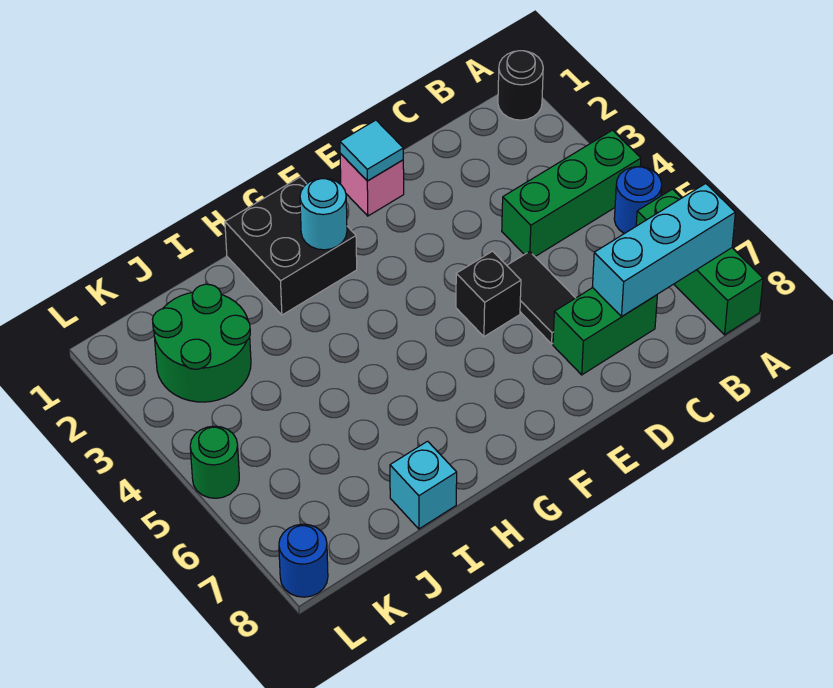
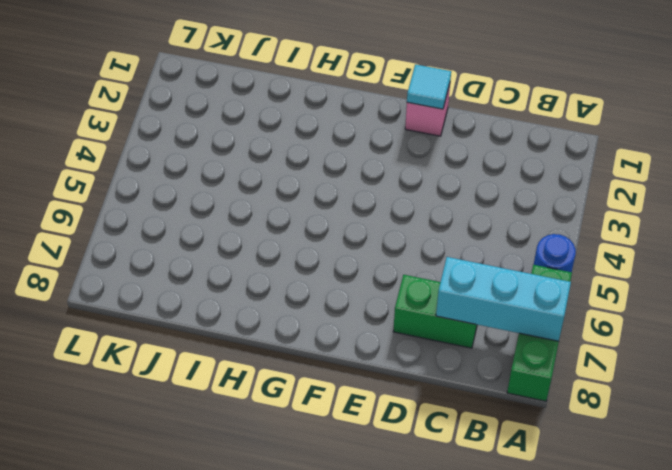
none -> black 1x1 round brick [498,51,543,120]
none -> green 1x3 brick [502,130,641,256]
none -> black 1x2 tile [507,251,575,344]

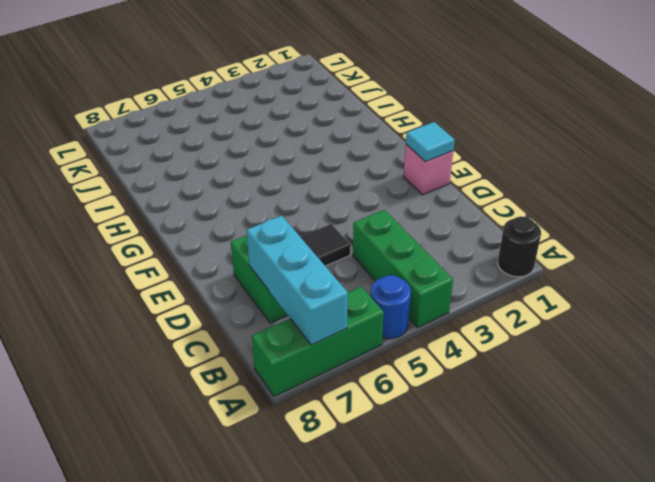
none -> black 1x1 brick [456,251,521,337]
none -> black 2x2 brick [225,177,357,315]
none -> cyan 1x1 brick [390,441,457,529]

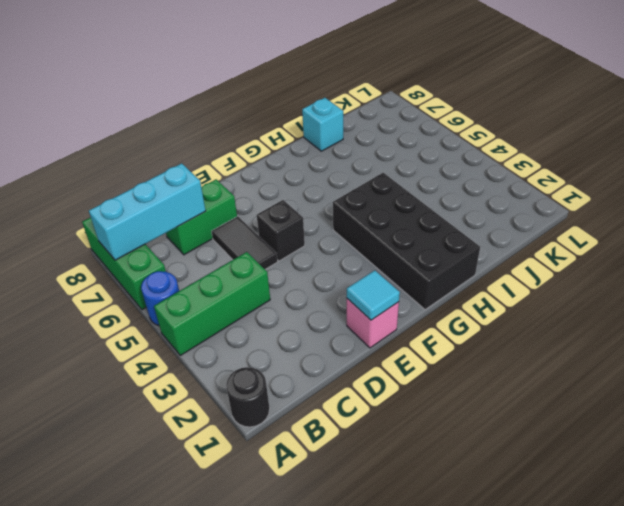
black 2x4 brick [333,173,480,310] -> black 2x2 brick [225,177,357,315]
none -> green 2x2 round brick [152,284,251,402]
none -> green 1x1 round brick [190,426,239,498]
none -> blue 1x1 round brick [279,524,328,597]

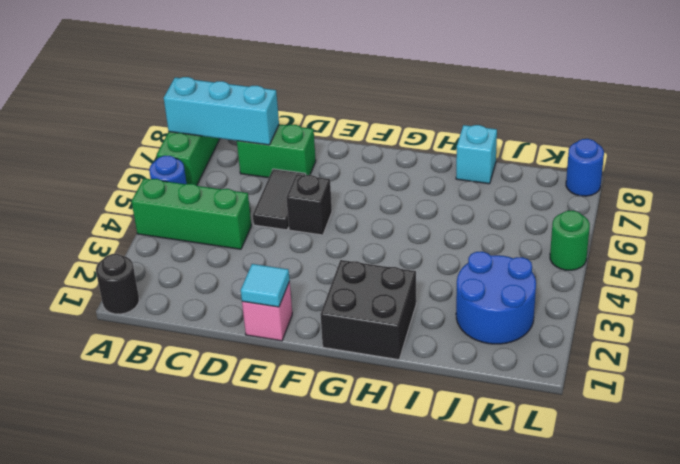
blue 2x2 round brick [456,251,536,344] -> green 2x2 round brick [152,284,251,402]
none -> cyan 1x1 round brick [300,178,347,250]

